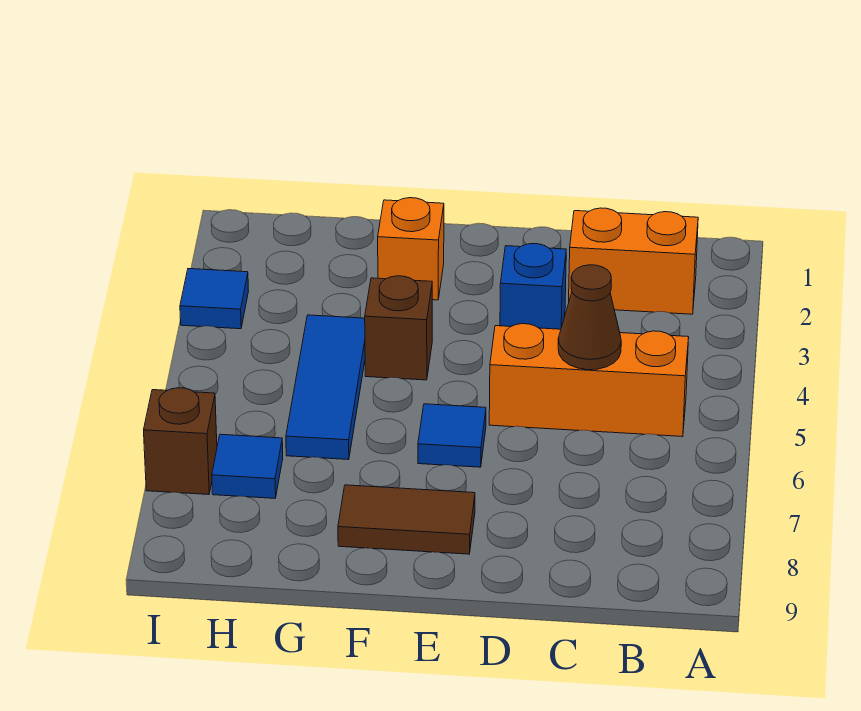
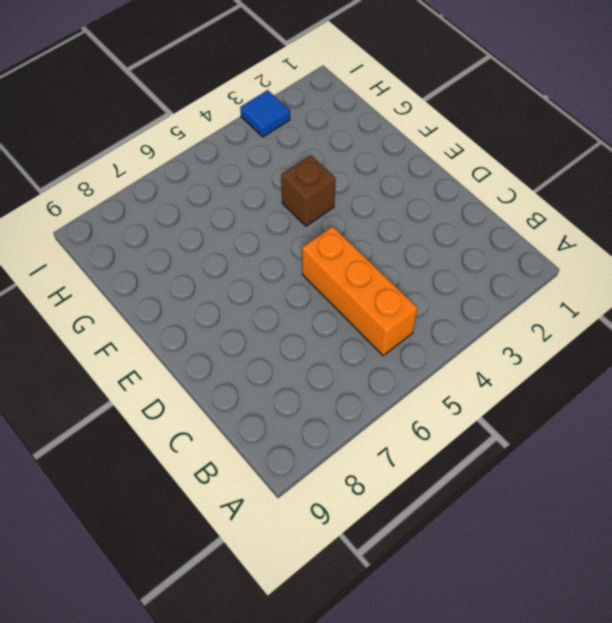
none -> orange 1x2 brick [569,208,698,314]
none -> blue 1x1 brick [500,244,566,329]
none -> blue 1x1 tile [418,404,486,467]

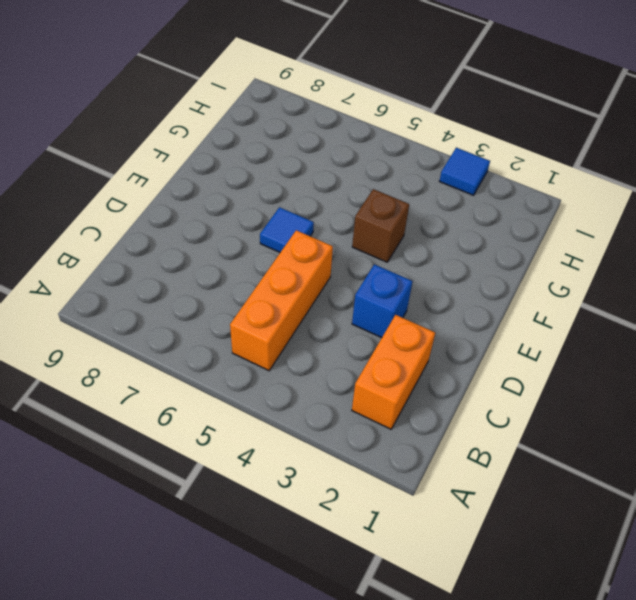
none -> brown 1x2 tile [338,485,475,554]
none -> orange 1x1 brick [378,198,444,300]
none -> blue 1x3 tile [286,315,365,460]

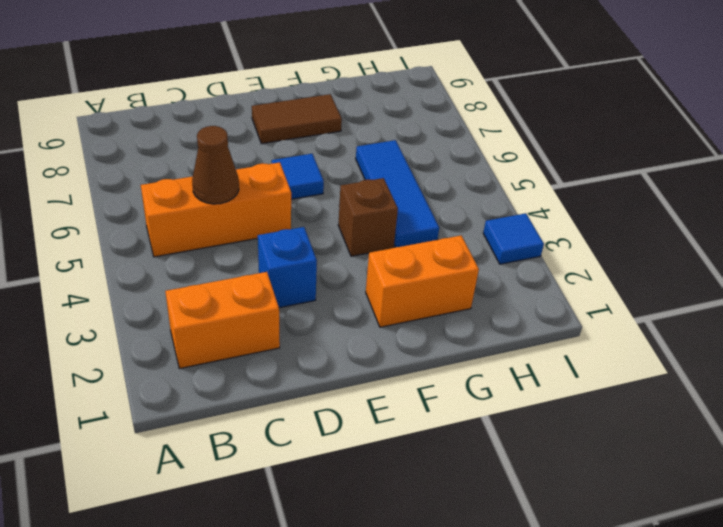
orange 1x2 brick [366,236,479,327] -> orange 1x1 brick [378,198,444,300]
none -> blue 1x1 tile [212,434,283,498]
none -> brown 1x1 brick [144,388,217,495]

